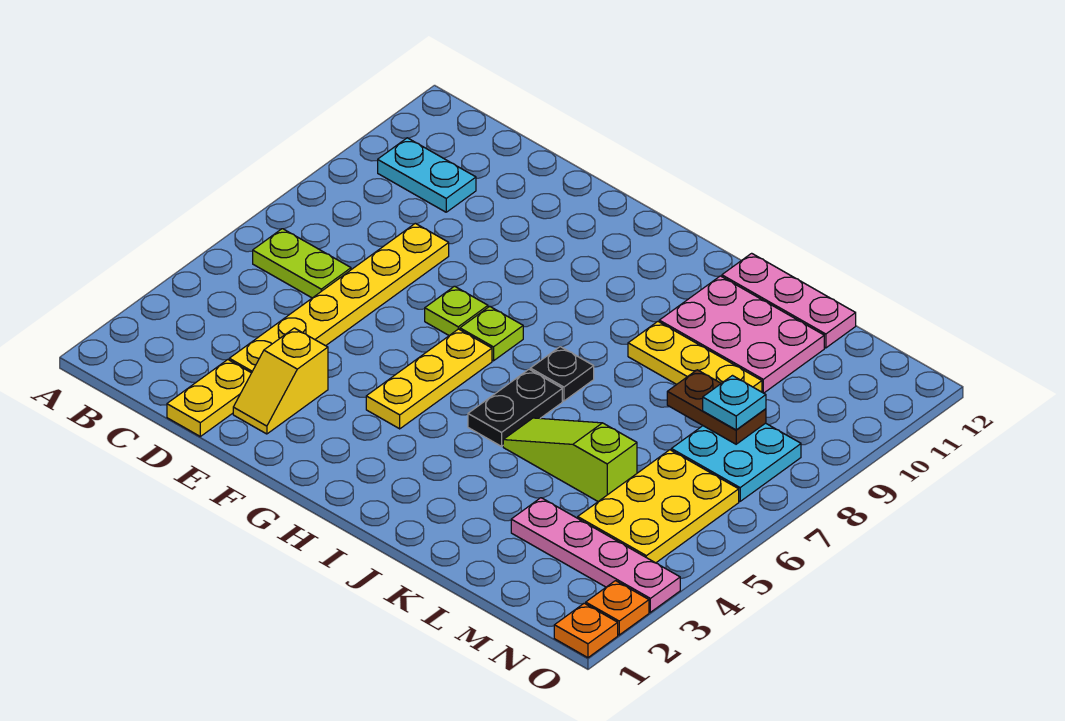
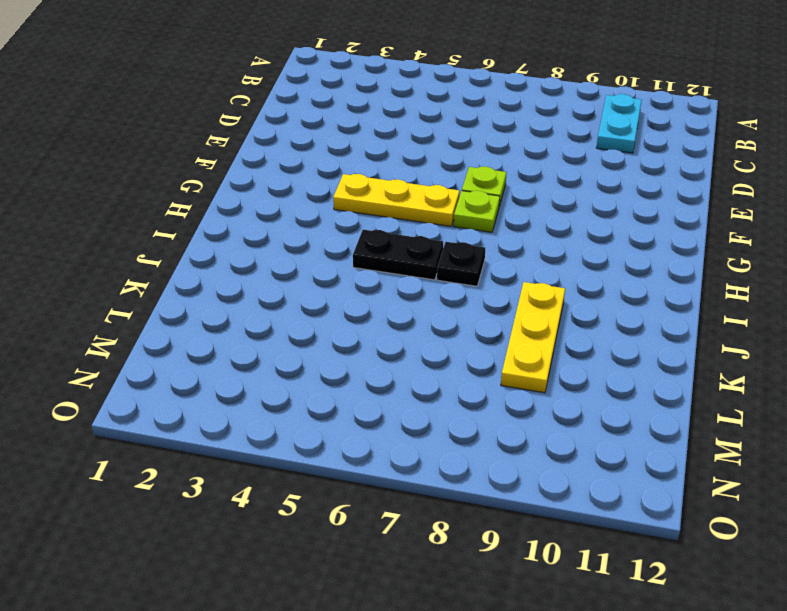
none -> lime 1x2 plate [253,229,351,298]
none -> yellow 1x2 plate [167,360,251,436]
none -> yellow 1x6 plate [229,223,449,373]

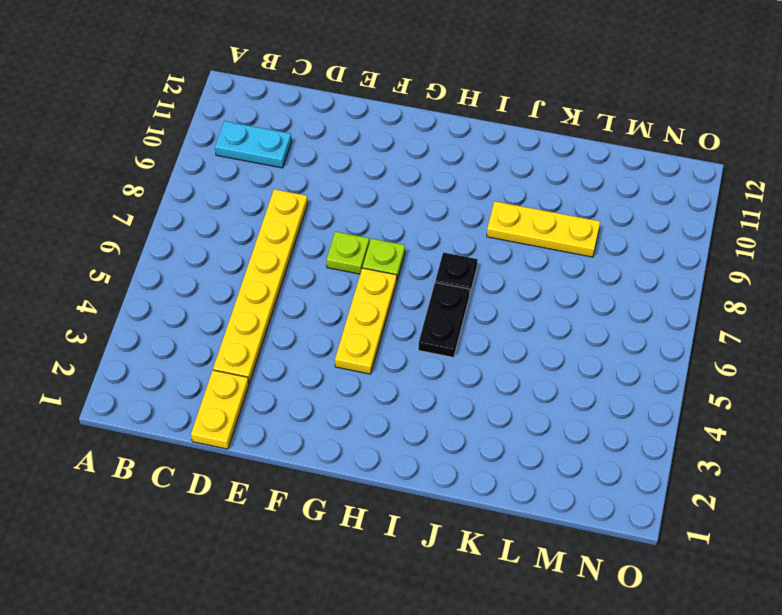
none -> lime 1x2 plate [253,229,351,298]
none -> yellow 1x2 slope [233,328,328,434]
none -> lime 1x3 slope [503,418,637,501]

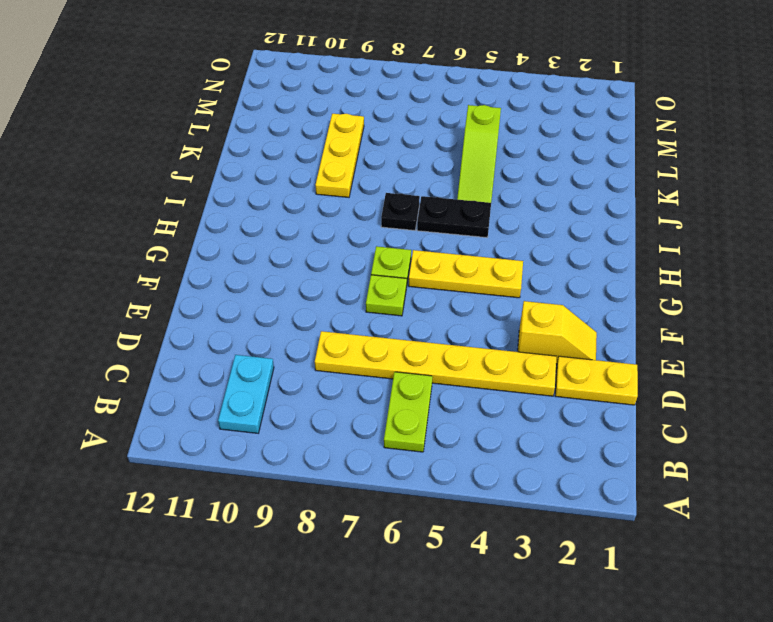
none -> pink 2x3 plate [659,276,824,393]
none -> pink 1x3 plate [722,253,856,348]
none -> pink 1x4 plate [511,498,680,612]

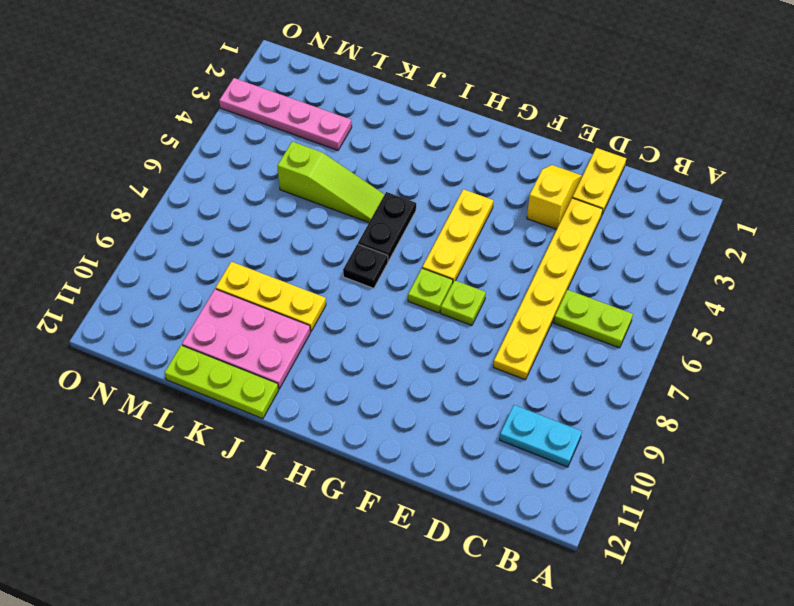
lime 1x3 plate [165,345,279,419] -> pink 1x3 plate [722,253,856,348]
none -> yellow 2x3 plate [578,450,739,563]
none -> cyan 2x2 plate [671,423,801,501]
none -> orange 1x1 plate [554,603,618,658]

